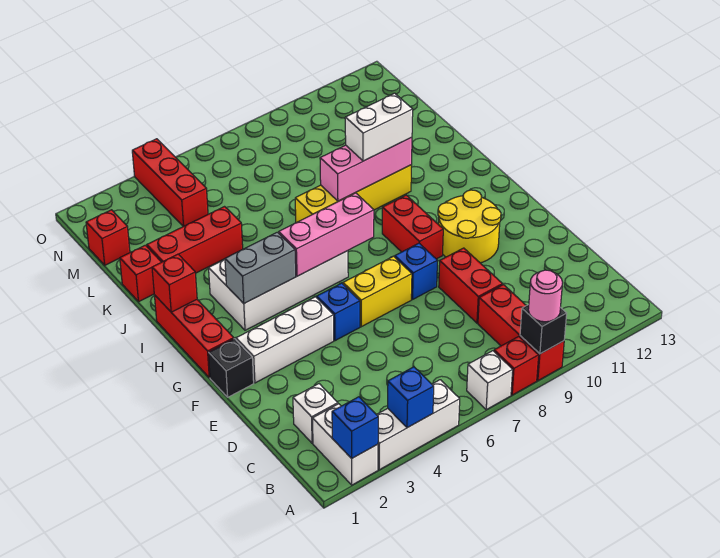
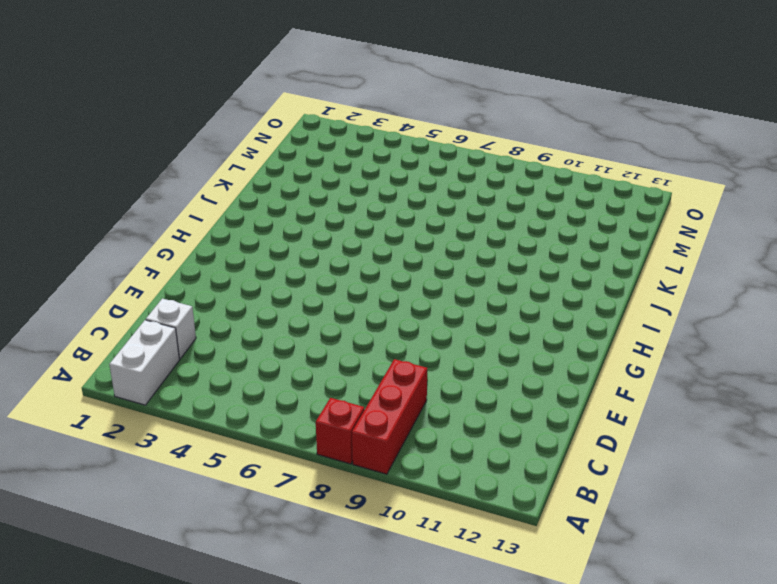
none -> white 1x3 brick [377,380,460,470]
none -> white 1x1 brick [467,351,513,410]
none -> red 1x2 brick [439,248,502,323]
none -> black 1x1 brick [208,339,254,397]

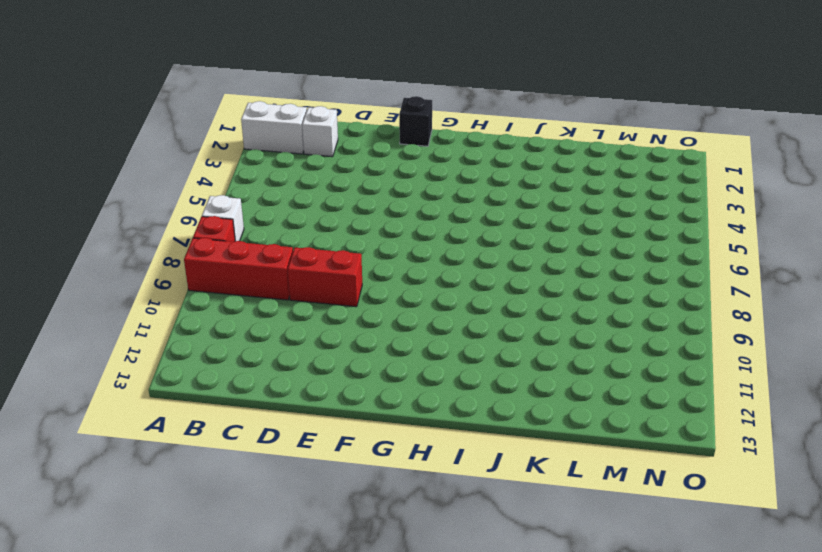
none -> white 1x3 brick [377,380,460,470]
none -> white 1x3 brick [236,297,334,383]
none -> blue 1x1 brick [317,283,360,341]
none -> yellow 1x2 brick [343,256,412,327]

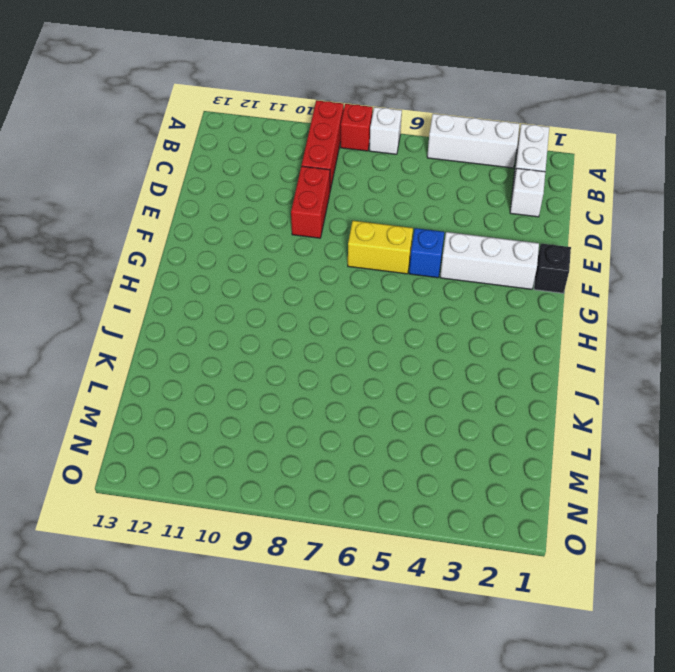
none -> blue 1x1 brick [395,243,437,299]
none -> yellow 2x2 round brick [438,190,501,263]
none -> red 1x3 brick [154,295,234,378]
none -> red 1x2 brick [382,195,443,259]

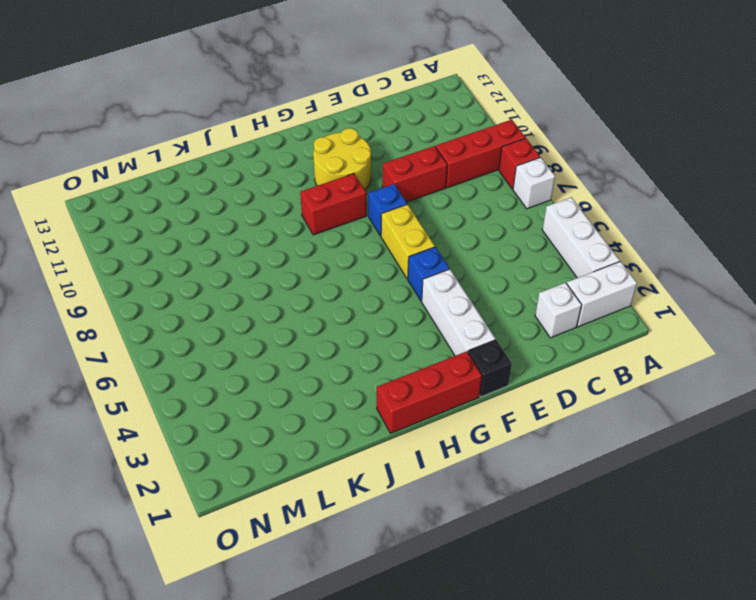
none -> white 2x4 brick [209,251,348,330]
none -> yellow 1x4 brick [295,165,412,223]
none -> red 1x1 brick [120,245,161,301]
none -> red 1x3 brick [147,207,243,273]

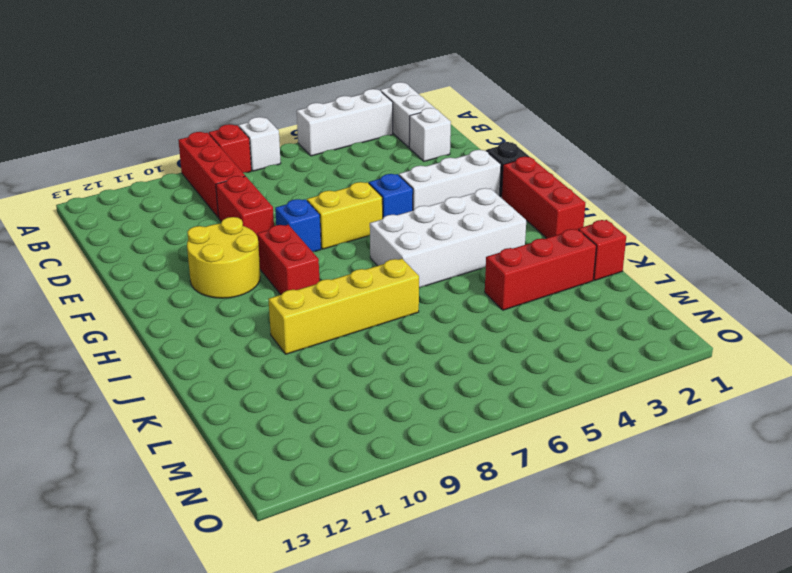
none -> red 1x1 brick [86,210,130,265]
none -> red 1x3 brick [132,139,208,226]
none -> blue 1x1 brick [332,397,378,458]
none -> blue 1x1 brick [388,367,434,428]

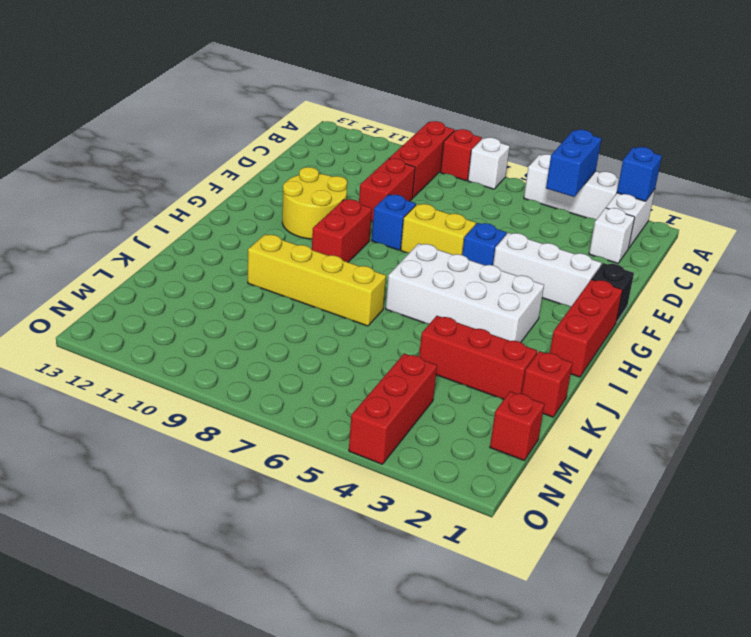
blue 1x2 brick [546,130,601,197] -> blue 1x1 brick [388,367,434,428]
none -> black 1x1 brick [520,305,567,354]
none -> grey 1x2 brick [225,232,296,303]
none -> pink 1x3 brick [279,193,374,276]
none -> red 1x1 brick [152,254,197,312]

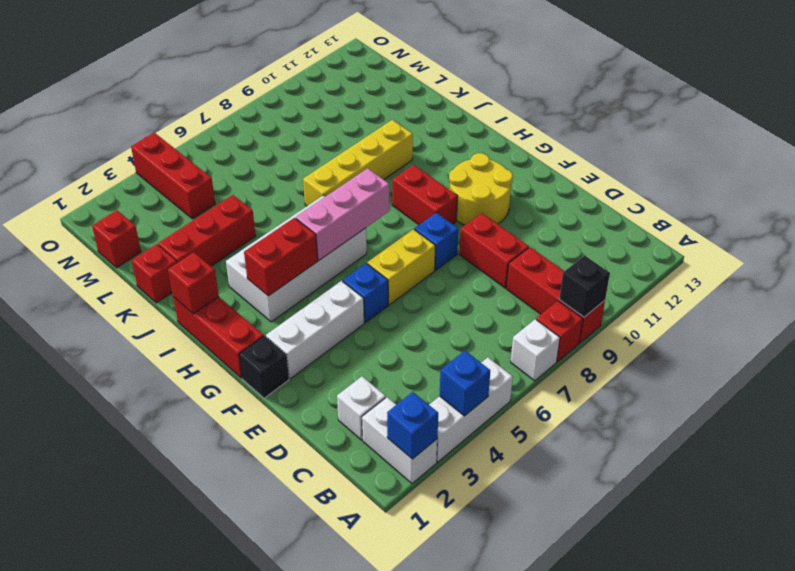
red 1x2 brick [244,218,318,296] -> grey 1x2 brick [225,232,296,303]
none -> pink 1x3 brick [320,137,412,201]
none -> pink 1x1 round brick [528,270,563,322]
none -> white 1x2 brick [345,93,413,161]

